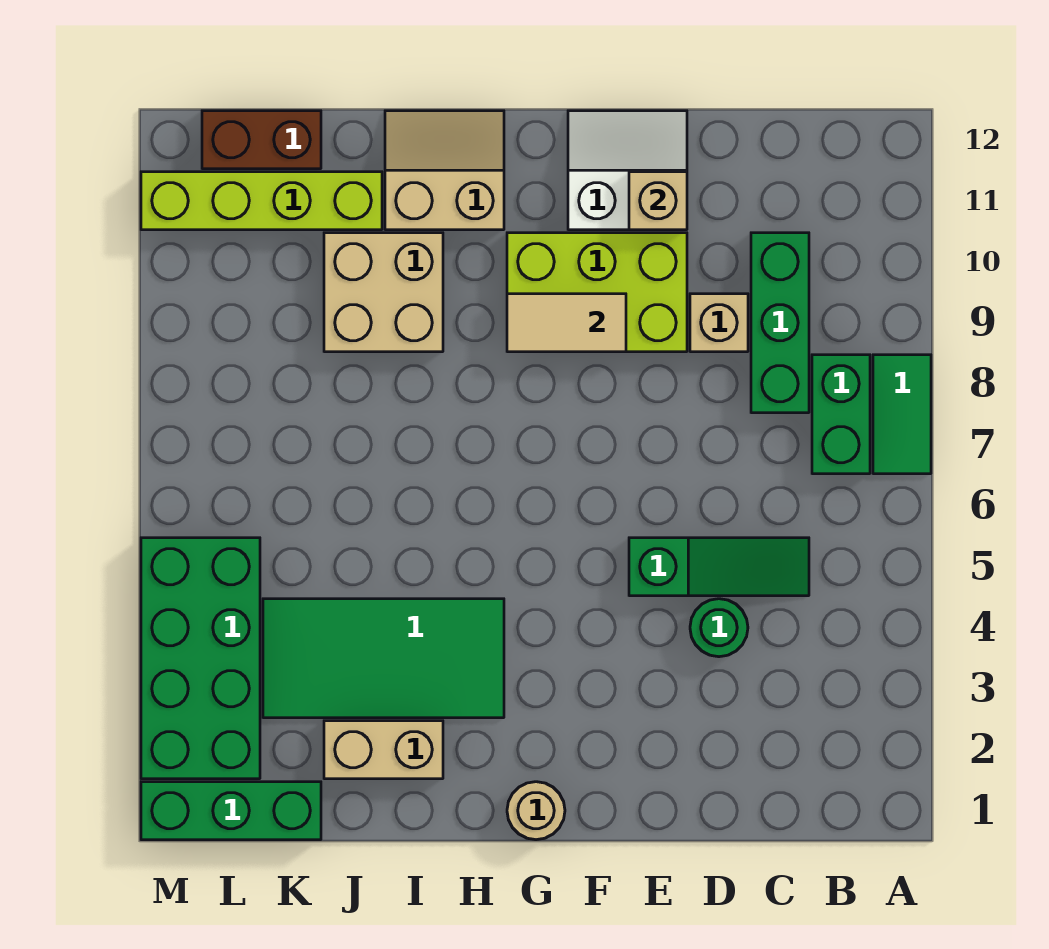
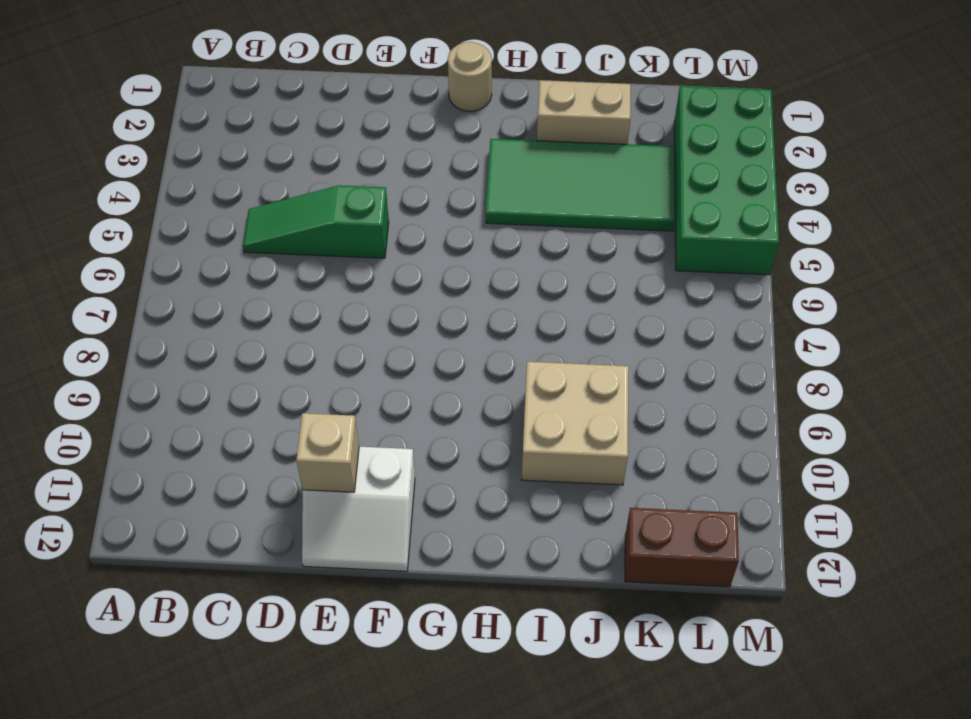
none -> green 1x2 tile [873,355,931,474]
none -> green 1x2 brick [812,355,870,474]
none -> green 1x3 brick [751,233,809,413]

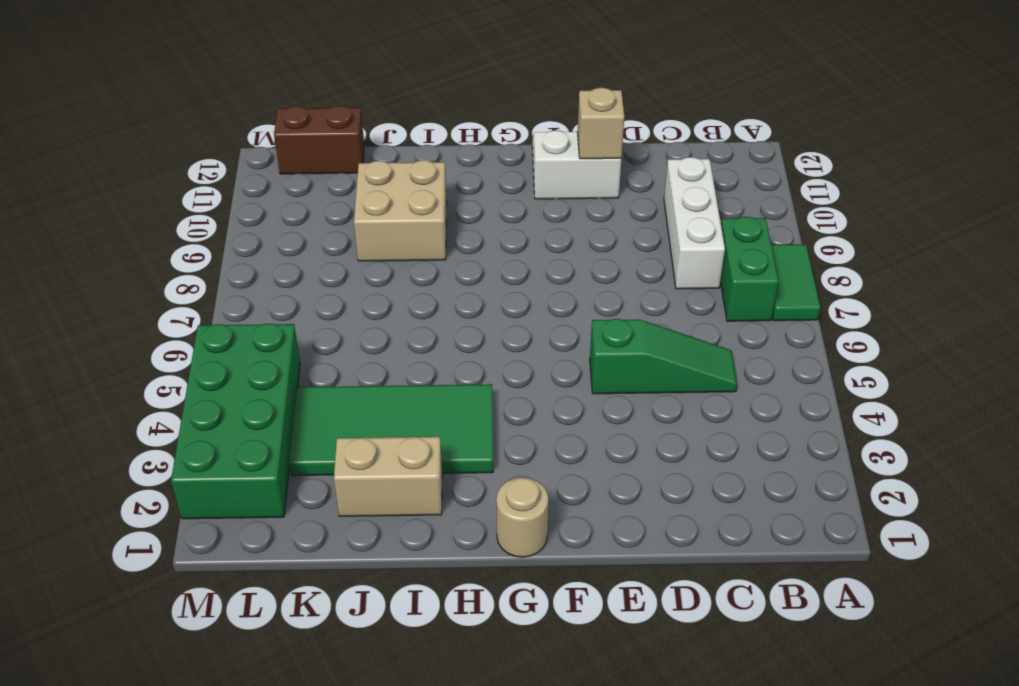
white 1x3 brick [664,157,725,289] -> green 1x3 brick [751,233,809,413]
none -> green 1x1 round brick [690,599,748,657]
none -> tan 1x1 brick [690,294,748,352]
none -> lime 2x3 brick [507,233,687,352]

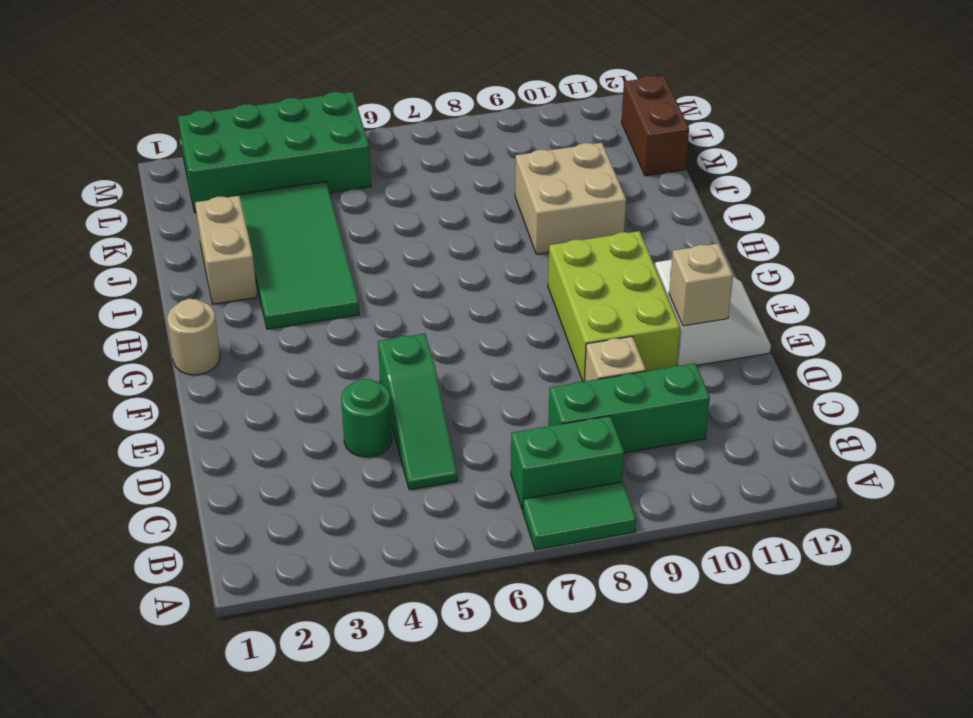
none -> tan 2x2 slope [385,111,504,230]
none -> lime 1x4 brick [141,172,382,230]
none -> green 1x3 brick [141,782,321,840]

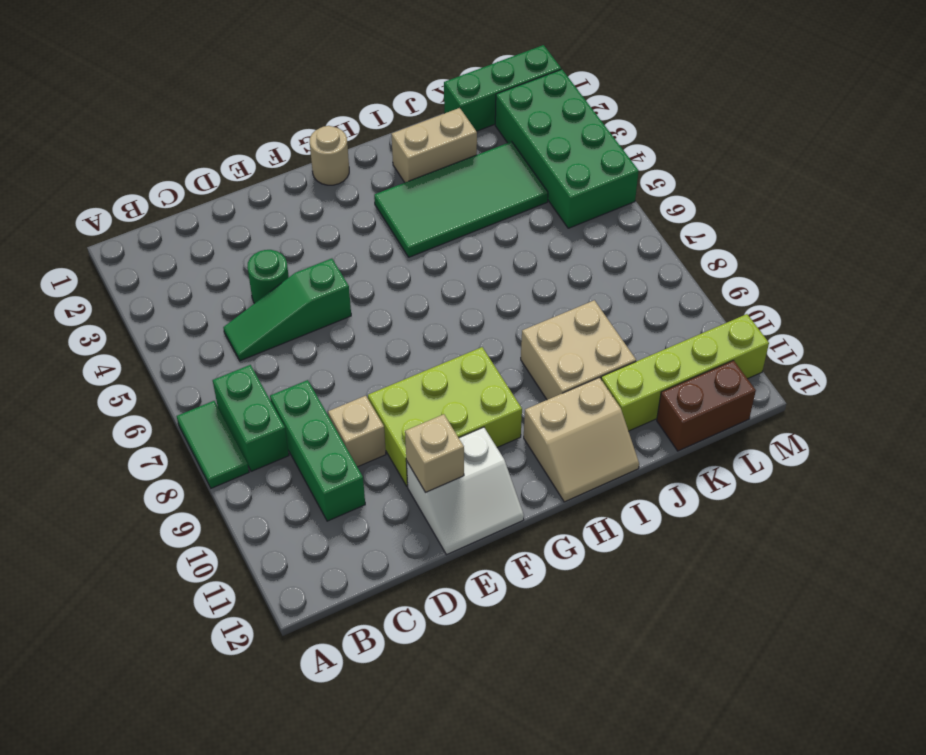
none -> tan 1x2 tile [507,294,626,352]

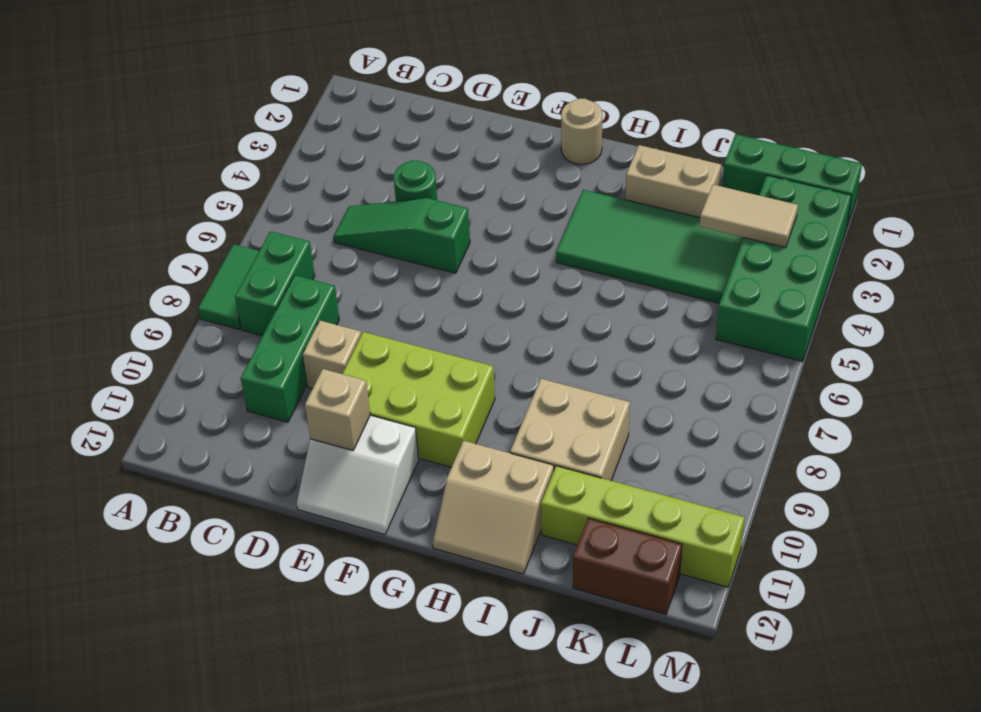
tan 1x2 tile [700,184,798,248] -> tan 1x2 tile moved to [507,294,626,352]

